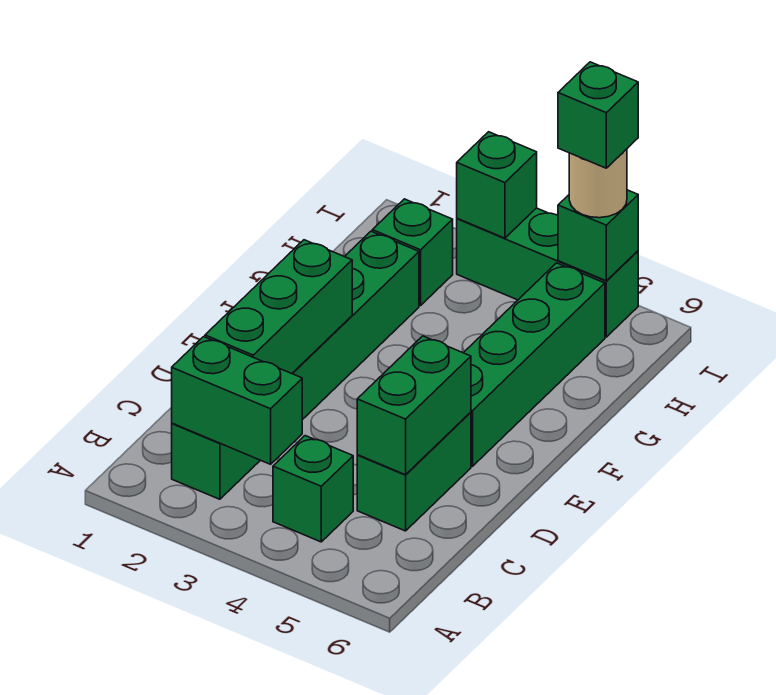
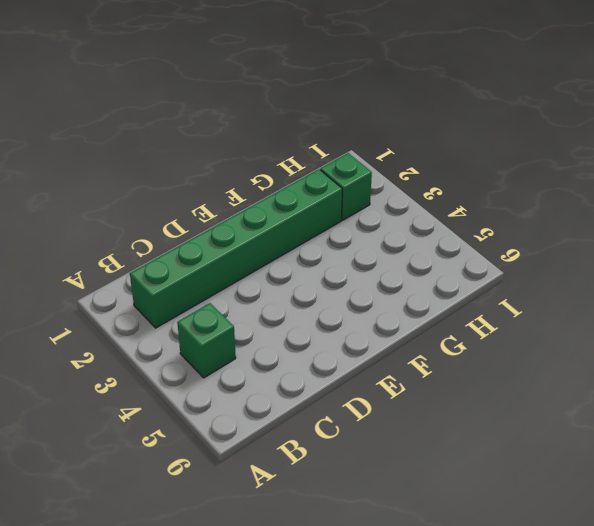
none -> green 1x2 brick [357,412,471,531]
none -> green 1x4 brick [464,263,605,466]
none -> green 1x3 brick [457,208,638,337]

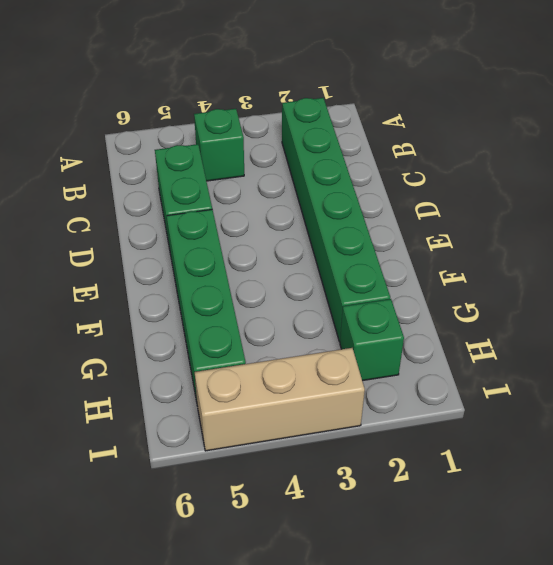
tan 1x3 brick [195,348,365,451] -> green 1x3 brick [457,208,638,337]
none -> green 1x2 brick [172,337,302,464]
none -> green 1x3 brick [205,240,352,374]
none -> green 1x2 brick [357,336,471,475]

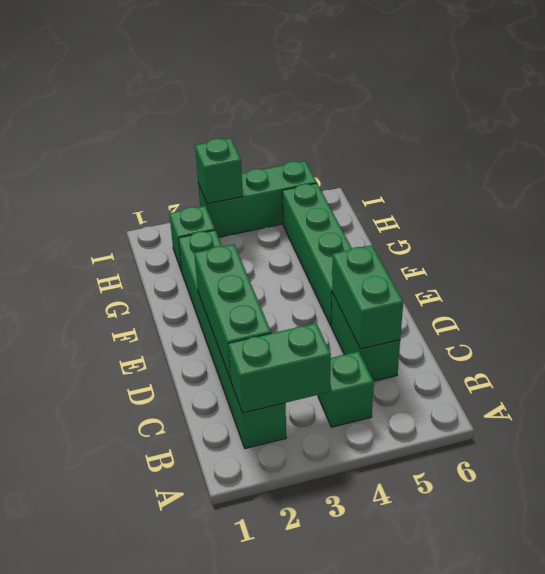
none -> green 1x1 brick [558,190,638,281]
none -> tan 1x1 round brick [569,149,627,218]
none -> green 1x1 brick [558,62,638,168]

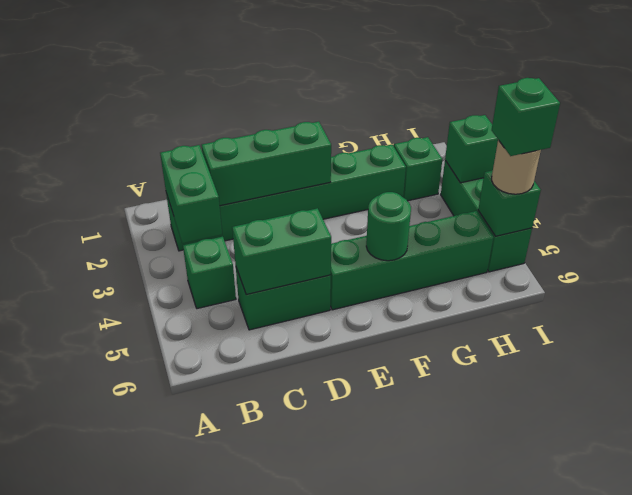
green 1x1 round brick [366,192,411,261] -> none

